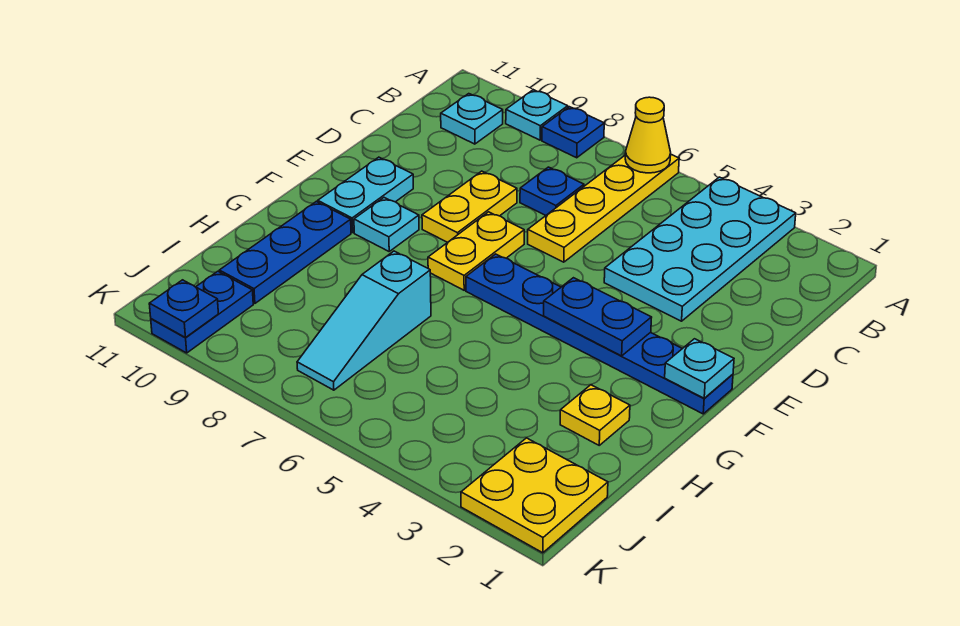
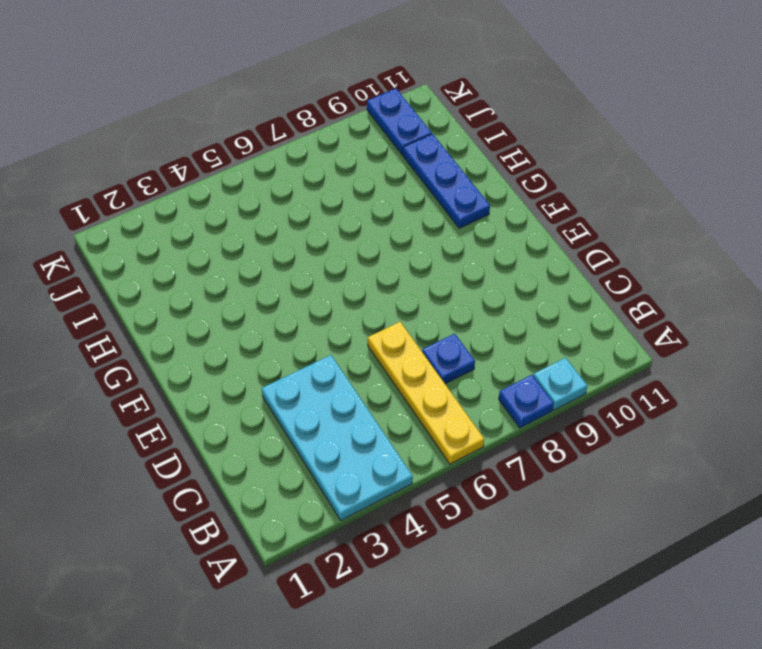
none -> cyan 1x1 plate [441,94,503,144]
none -> yellow 1x2 plate [422,171,517,242]
none -> yellow 1x2 plate [428,212,524,290]

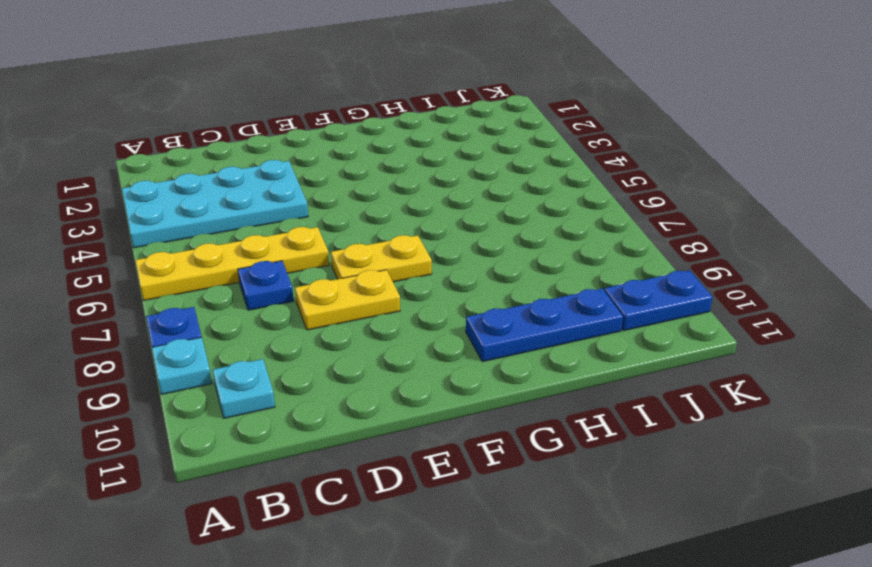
none -> cyan 1x2 plate [318,157,413,233]
none -> blue 1x6 plate [466,254,733,414]
none -> cyan 1x1 plate [354,198,419,251]

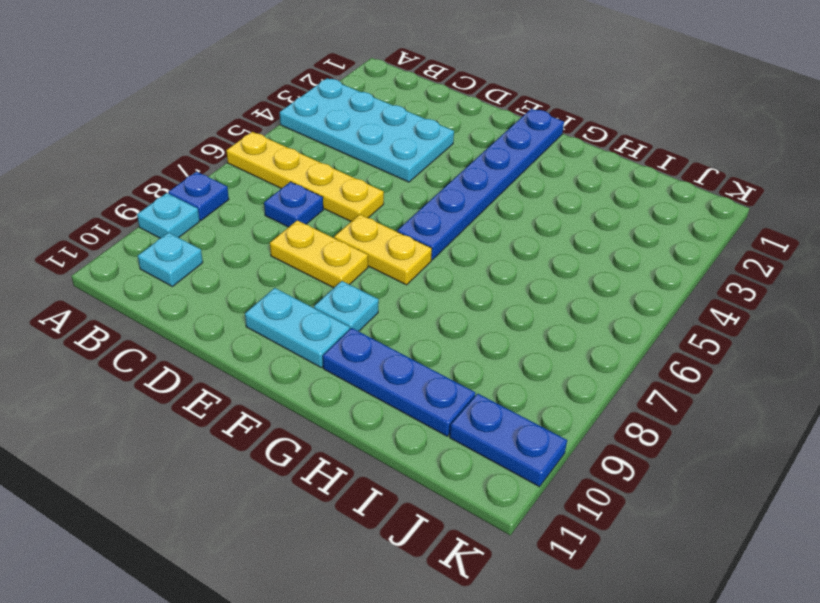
none -> yellow 1x1 plate [560,385,630,445]
none -> cyan 1x3 slope [297,251,431,390]
none -> yellow 2x2 plate [461,438,608,553]

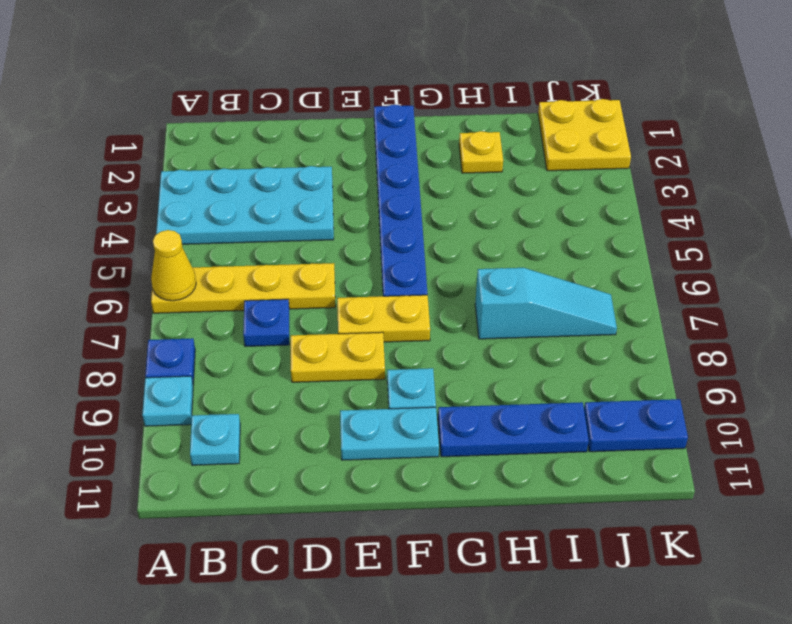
none -> cyan 1x1 plate [665,339,734,398]
none -> blue 1x2 plate [544,278,652,356]
none -> blue 1x1 plate [149,280,218,338]

